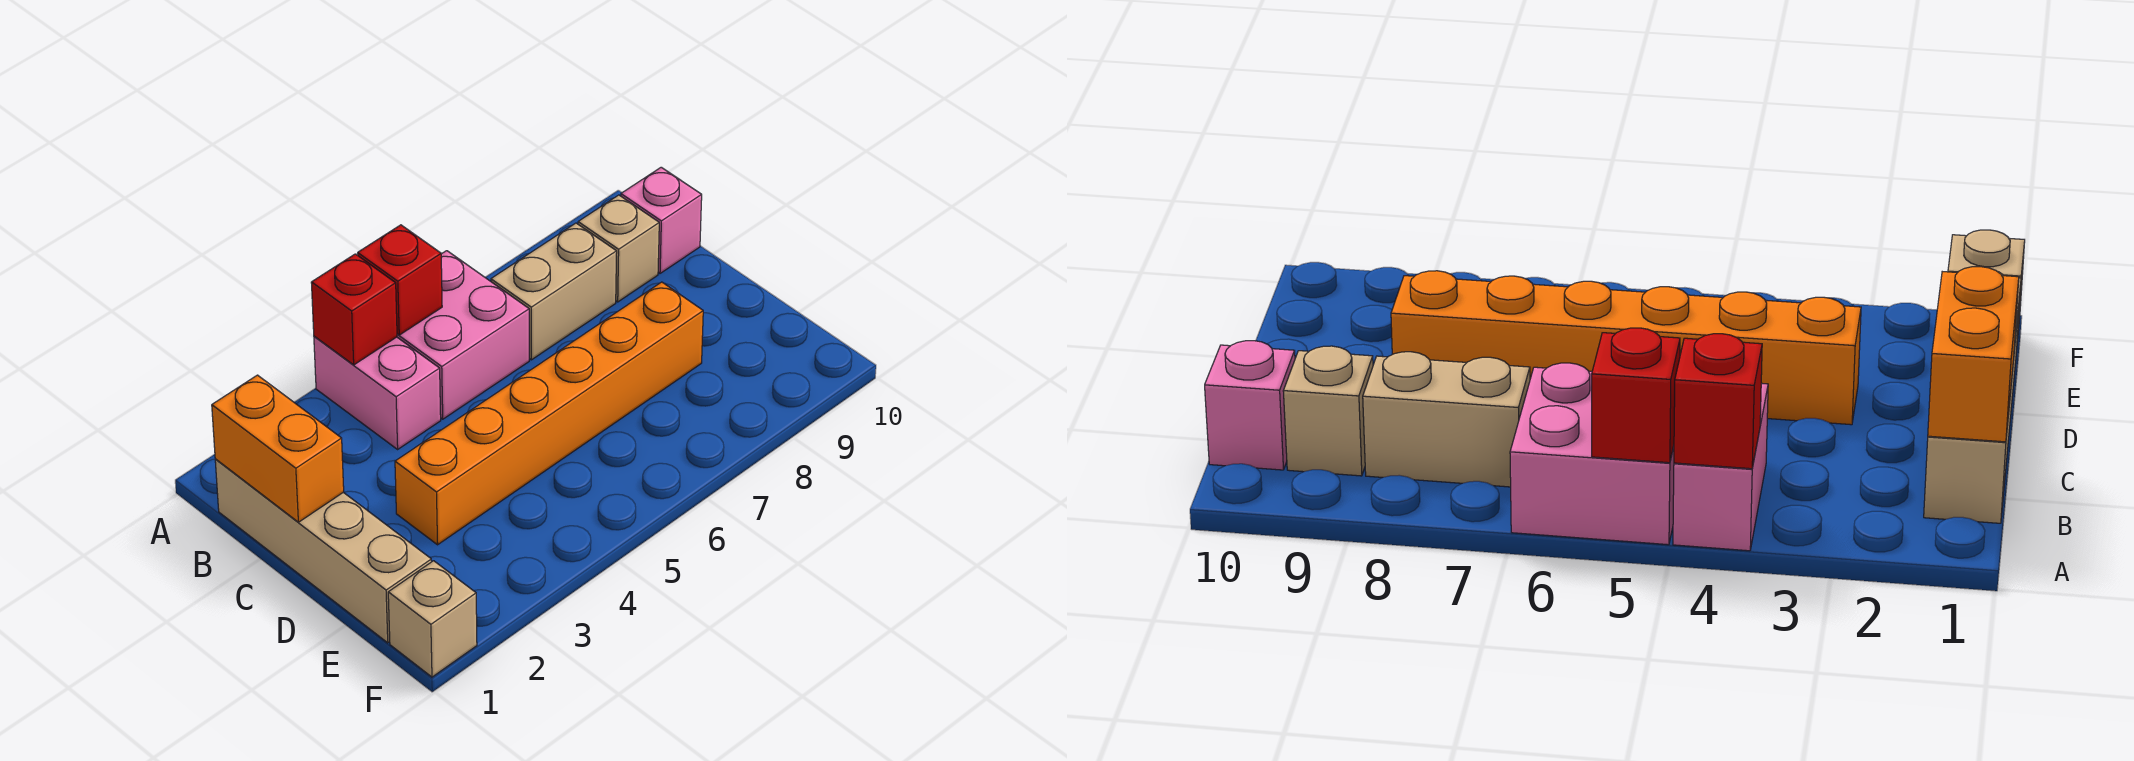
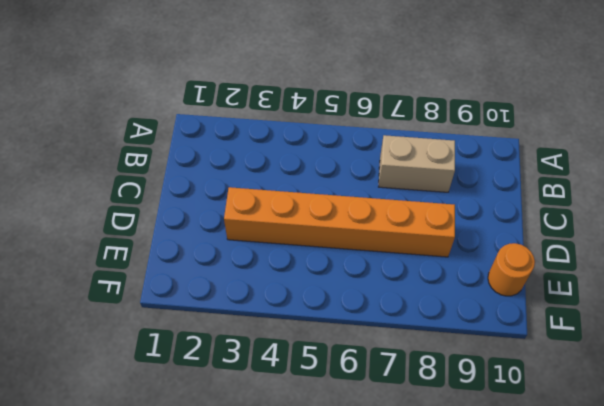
orange 1x1 round brick [488,243,535,296] -> none
none -> pink 1x2 brick [314,336,441,449]
none -> pink 2x2 brick [397,251,529,419]

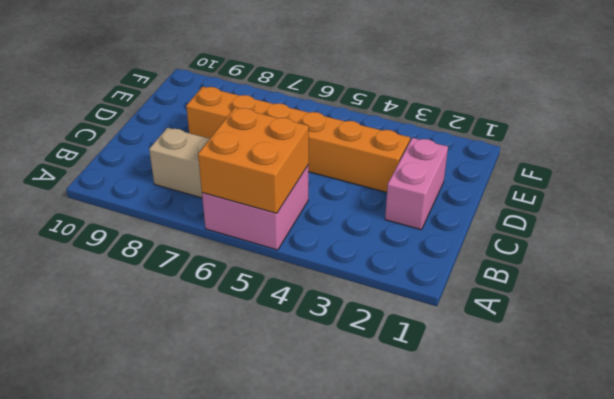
orange 2x2 brick [198,107,309,213] -> red 1x1 brick [358,225,442,335]
pink 1x2 brick [385,138,448,230] -> pink 1x2 brick moved to [314,336,441,449]
none -> tan 1x4 brick [215,459,432,643]
none -> tan 1x1 brick [578,195,659,302]

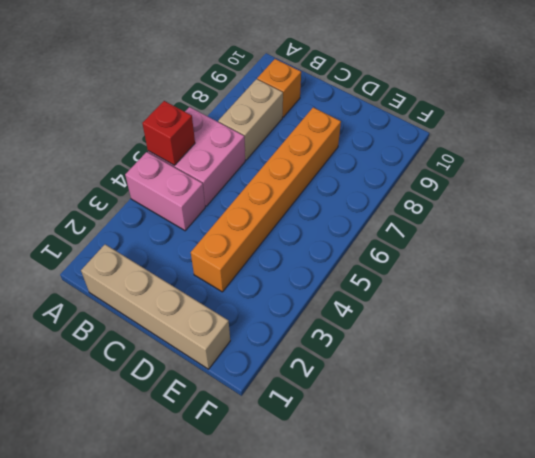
orange 1x1 brick [257,59,301,117] -> tan 1x1 brick [578,195,659,302]
none -> pink 1x1 brick [621,167,702,273]
none -> tan 1x1 brick [388,561,477,677]

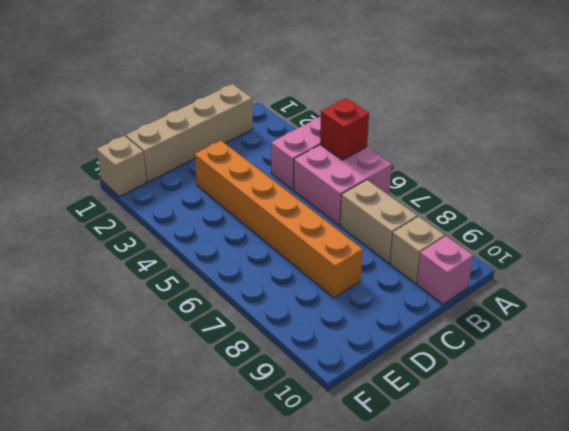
none -> red 1x1 brick [311,254,397,365]
none -> orange 1x2 brick [212,375,344,522]

